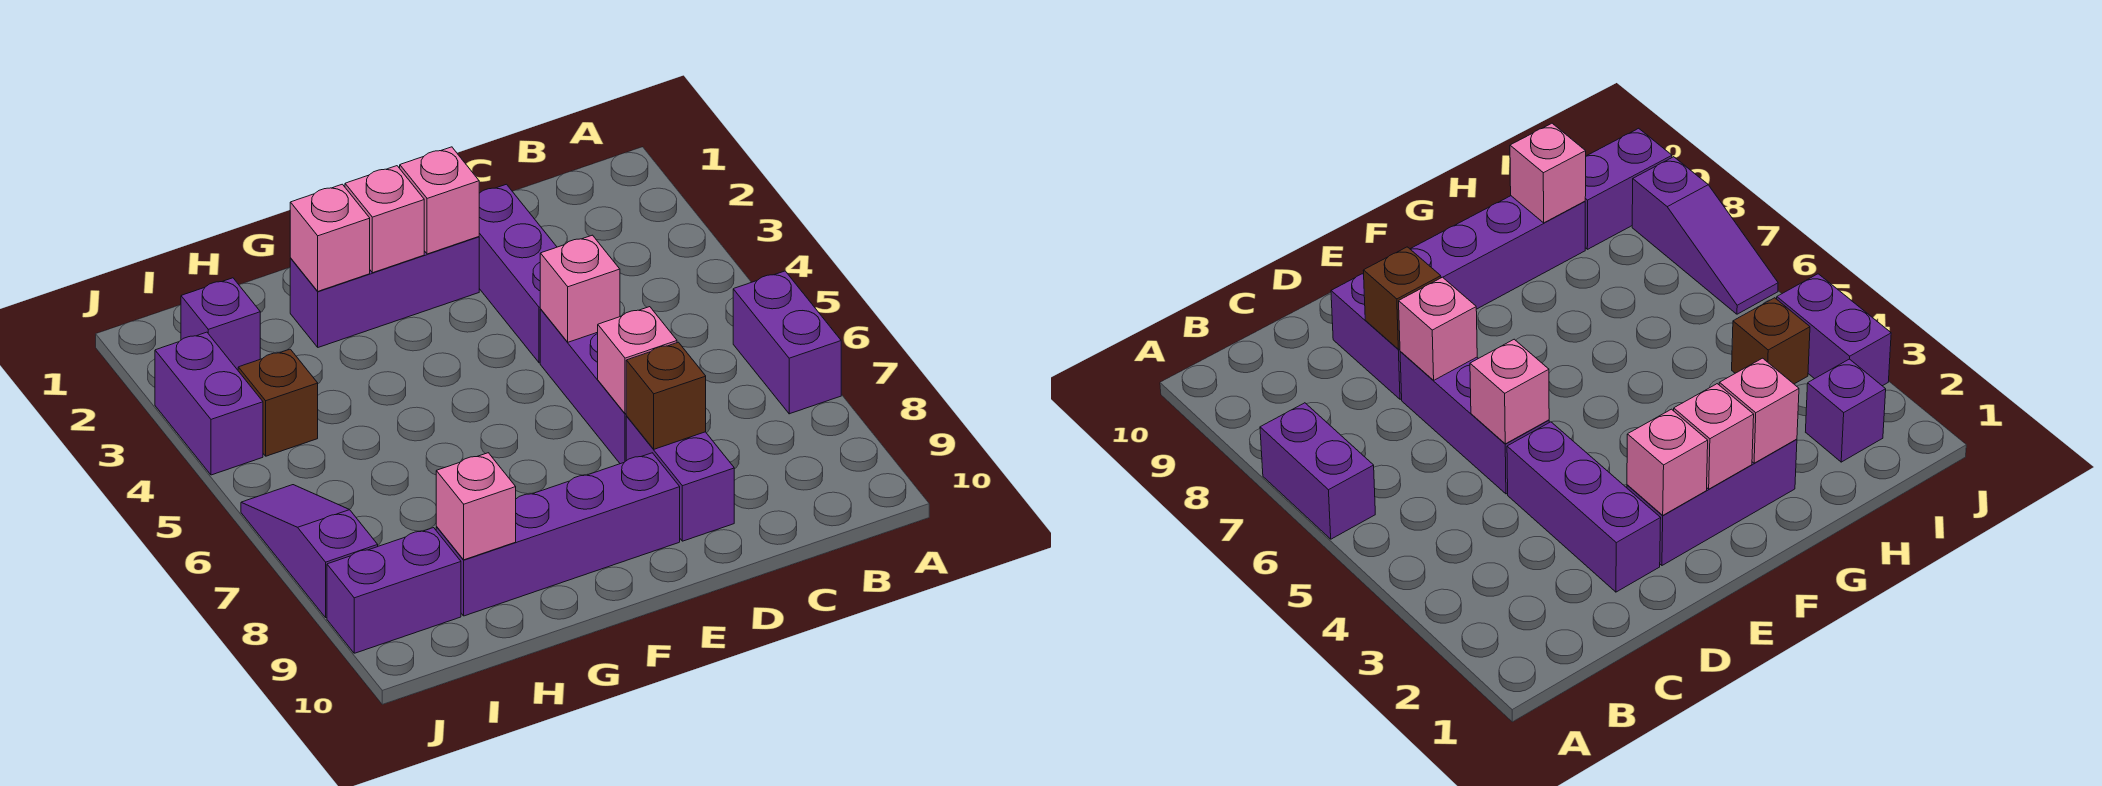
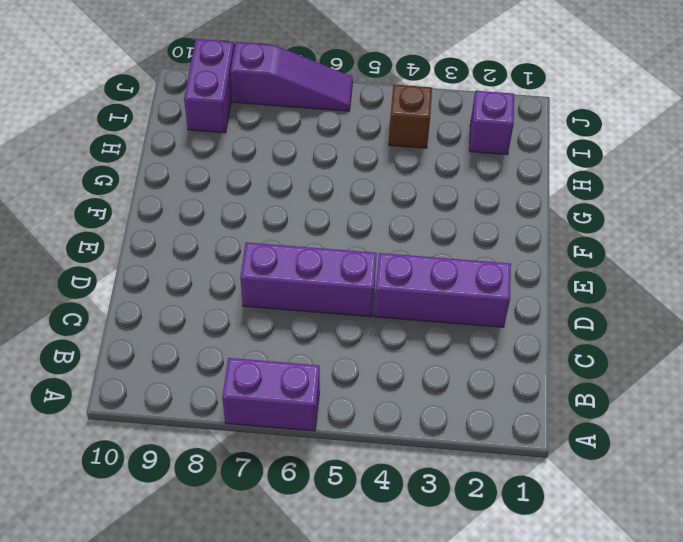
none -> purple 1x2 brick [626,416,734,541]
none -> purple 1x3 brick [290,237,479,347]
none -> purple 1x4 brick [436,453,680,616]

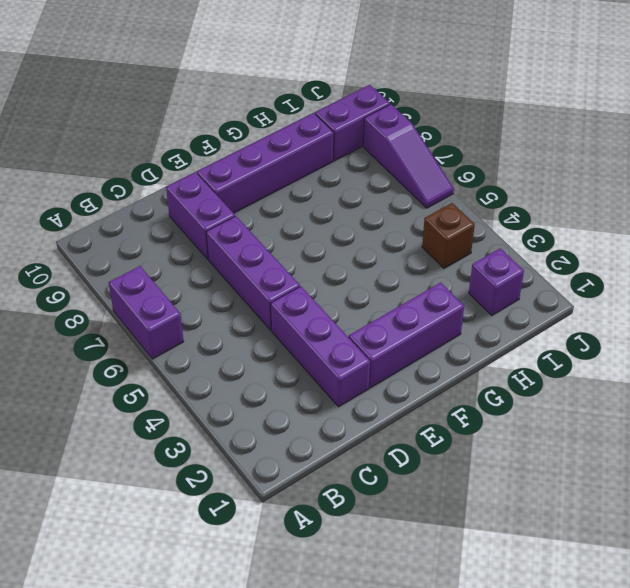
none -> purple 1x2 brick [155,332,263,475]
none -> pink 1x1 brick [540,235,620,342]
none -> pink 1x1 brick [598,307,677,414]

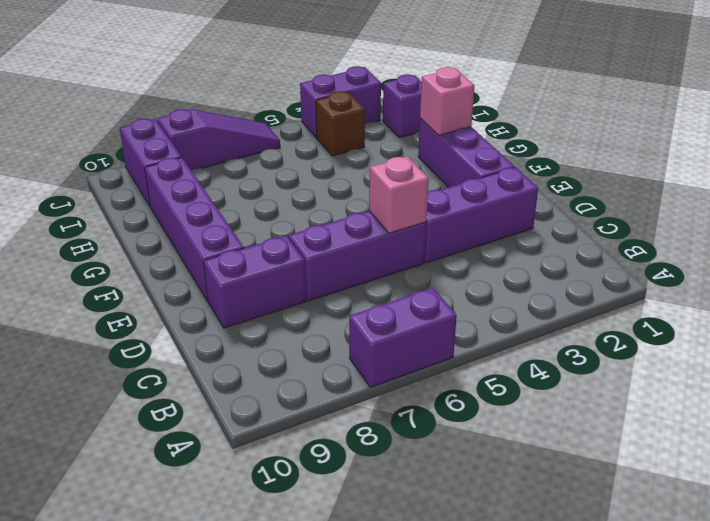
none -> pink 1x1 brick [598,307,677,414]
none -> brown 1x1 brick [626,342,706,449]
none -> pink 1x1 brick [400,147,479,254]

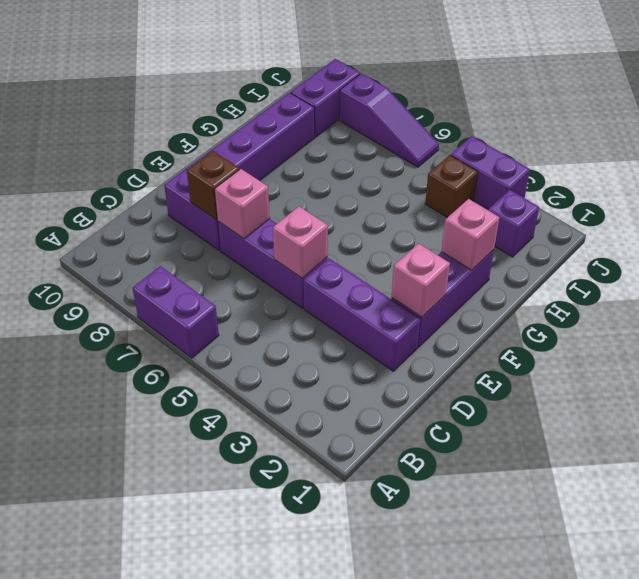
none -> pink 1x1 brick [345,166,424,273]
none -> pink 1x1 brick [436,453,516,560]

